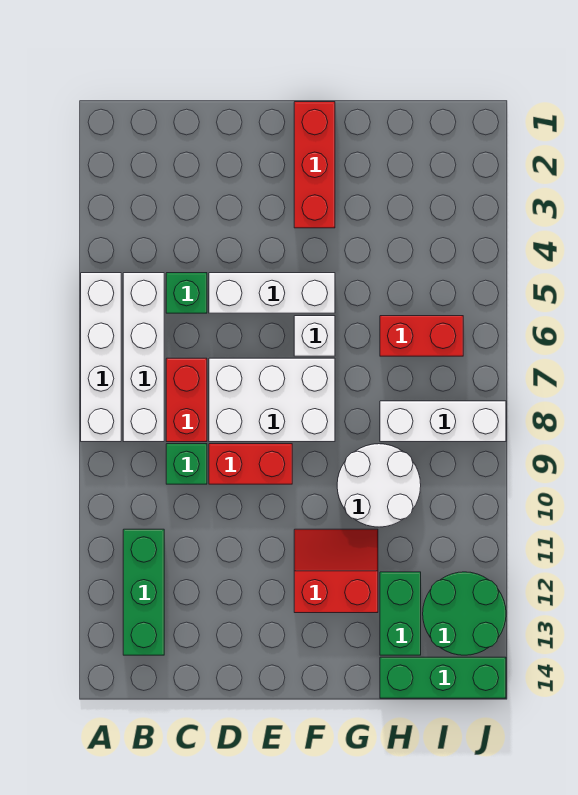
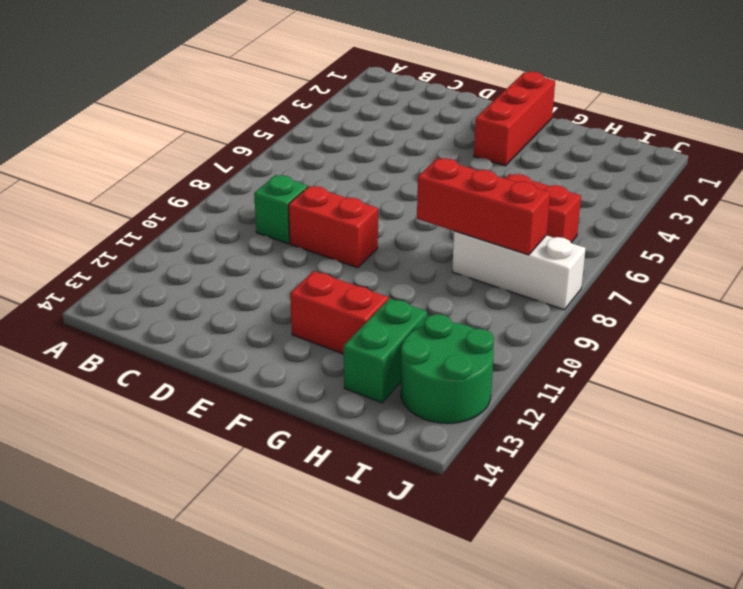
red 1x3 brick [417,158,550,255] -> none
none -> white 1x4 brick [81,273,121,442]
none -> white 1x4 brick [123,273,164,442]
none -> green 1x3 brick [123,529,164,655]

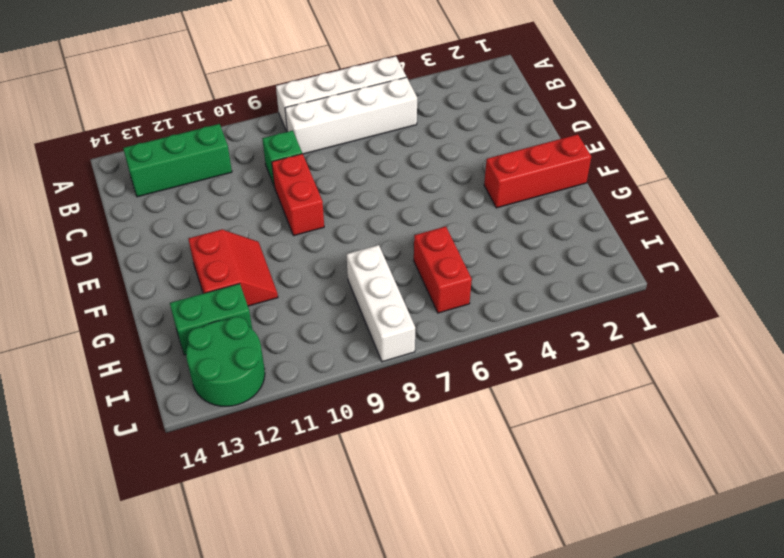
none -> green 1x1 brick [166,273,207,313]
none -> red 1x2 brick [166,358,207,442]
none -> white 1x3 brick [209,273,335,313]

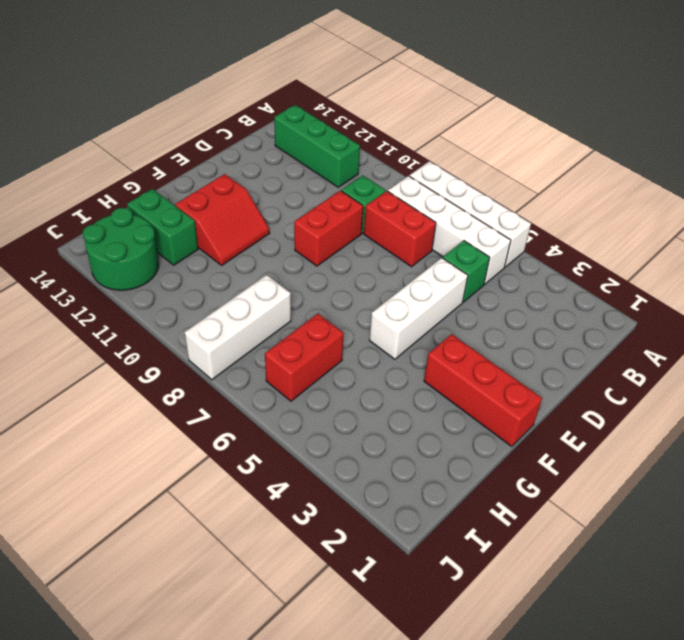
none -> white 2x3 brick [209,358,335,442]
none -> white 1x1 brick [294,316,335,356]
none -> white 2x2 round brick [337,444,421,527]

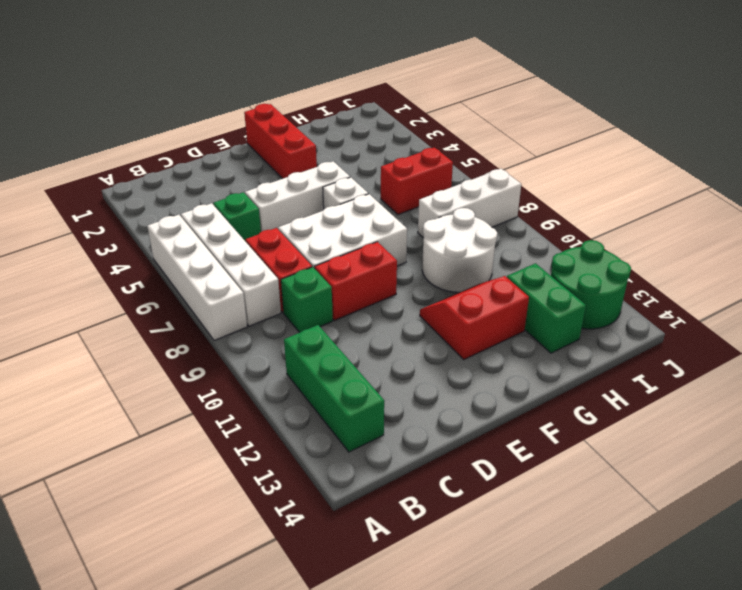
none -> green 1x3 brick [380,657,506,698]

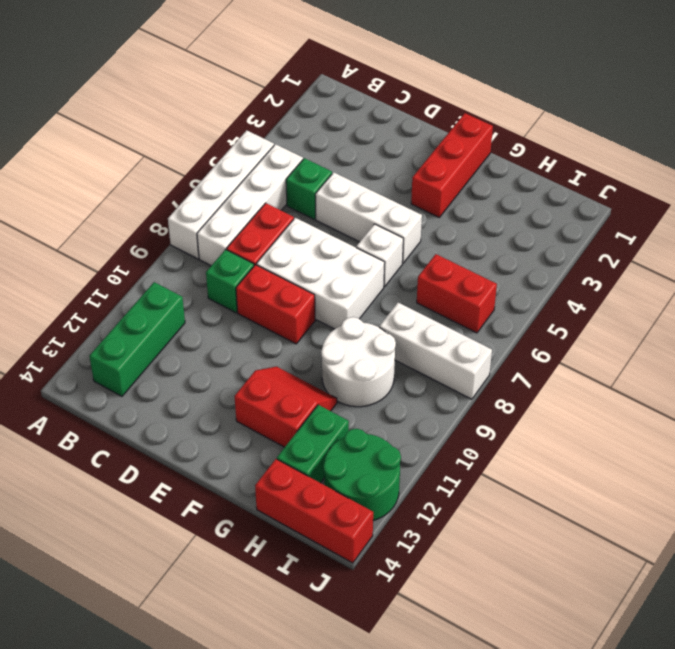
red 1x3 brick [255,459,373,563] -> green 1x3 brick [380,657,506,698]

